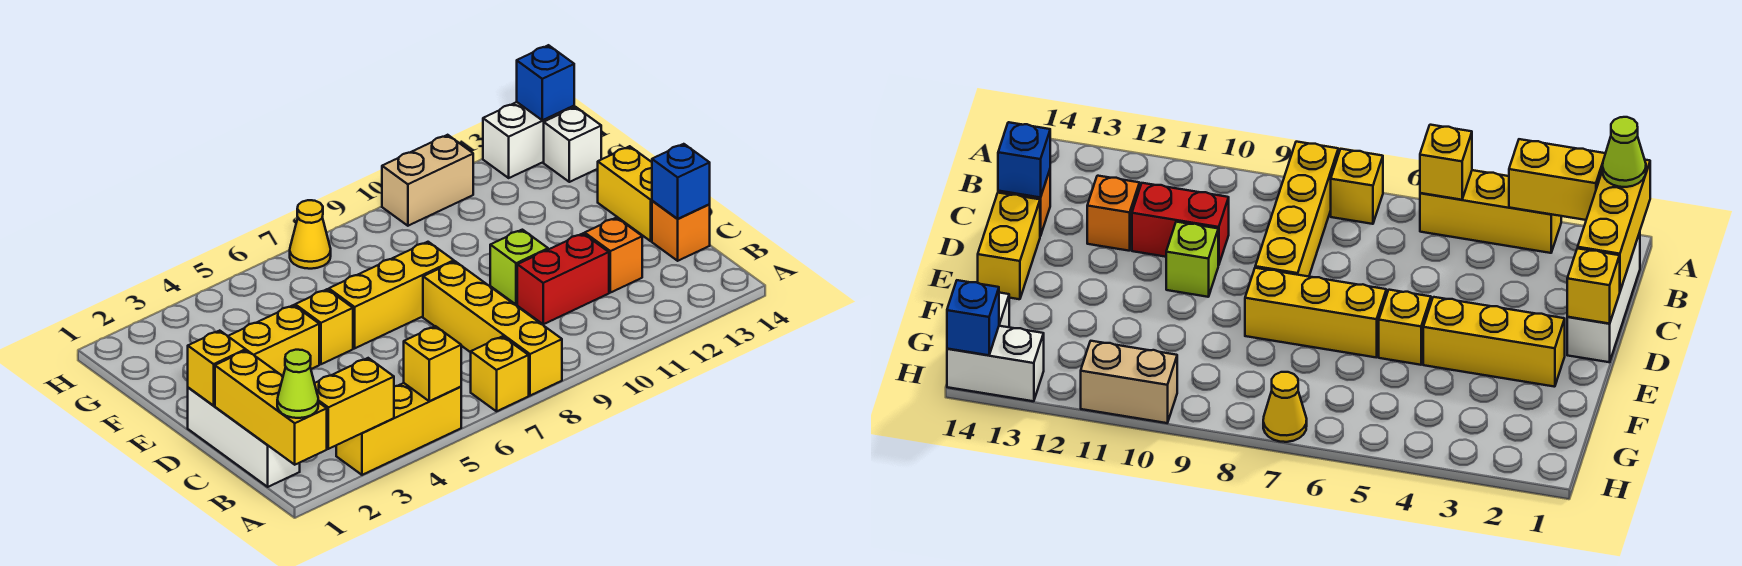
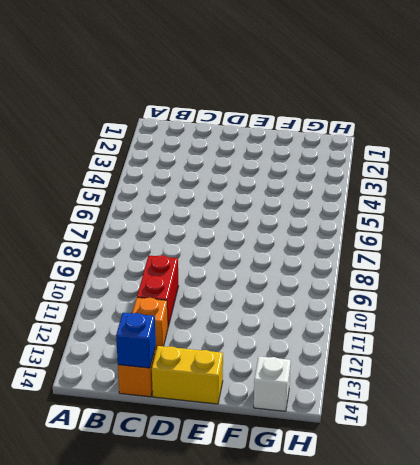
none -> yellow 1x3 brick [336,383,461,475]
none -> yellow 1x1 brick [471,336,529,411]
none -> yellow 1x4 brick [423,261,562,396]

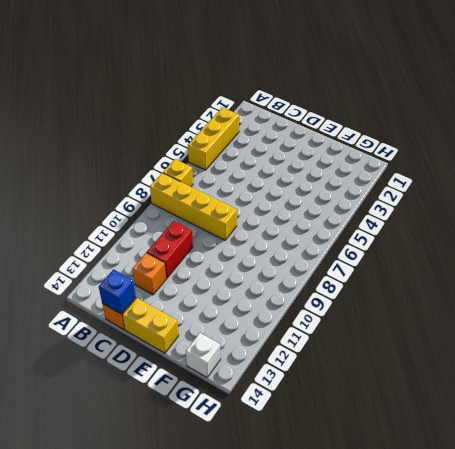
none -> white 1x3 brick [188,388,300,487]
none -> lime 1x1 brick [490,230,548,305]
none -> yellow 1x3 brick [228,305,319,376]

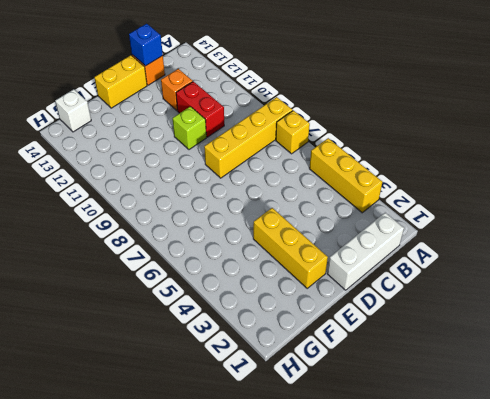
none -> yellow 1x1 brick [295,289,353,364]
none -> yellow 1x3 brick [329,242,454,348]
none -> yellow 1x1 cone [290,200,331,269]

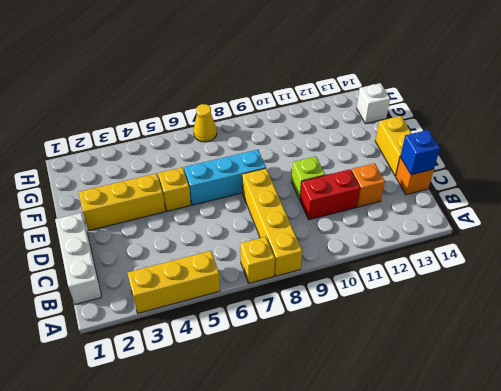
cyan 1x3 brick [184,150,266,205] -> yellow 1x3 brick [329,242,454,348]
none -> tan 1x2 brick [382,135,473,226]
none -> white 1x2 brick [483,102,574,178]
none -> yellow 1x3 brick [215,350,327,465]

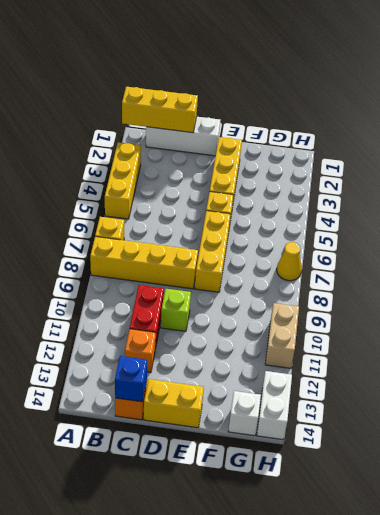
none -> yellow 1x2 brick [315,358,394,449]
none -> yellow 1x1 brick [404,326,461,401]
none -> yellow 1x1 brick [188,331,246,405]

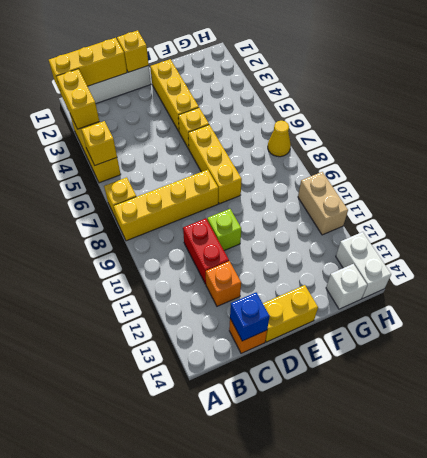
none -> blue 1x1 brick [517,45,574,120]
none -> lime 1x1 cone [277,350,318,418]

